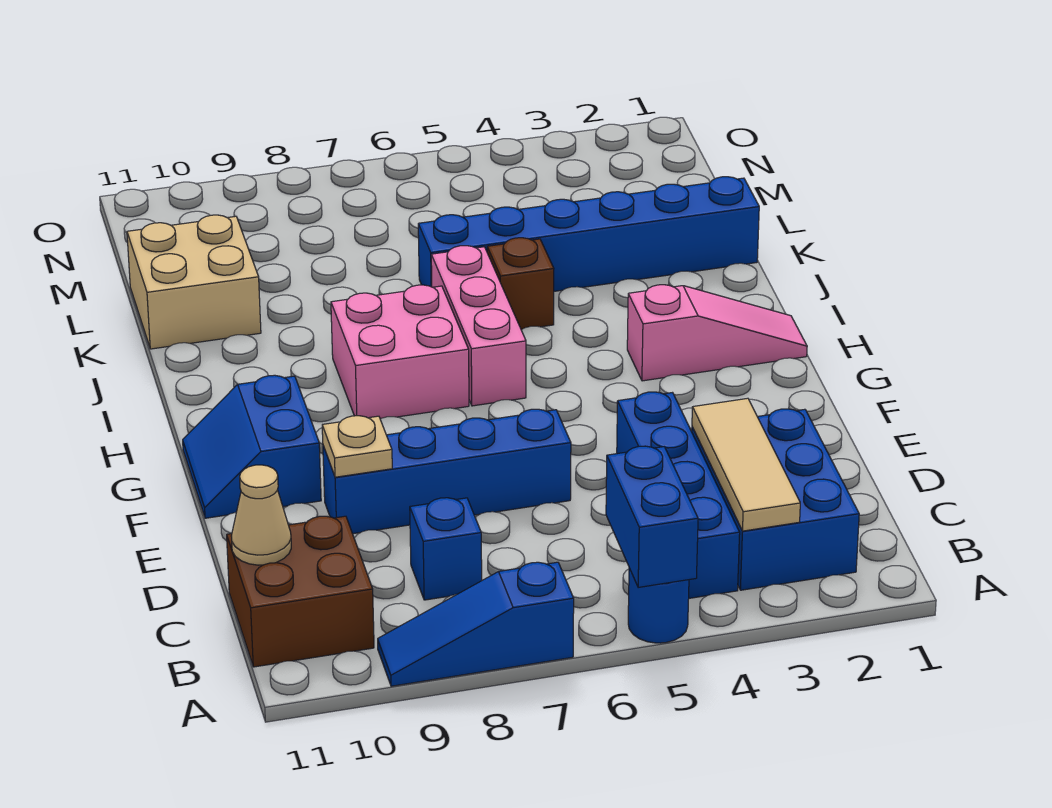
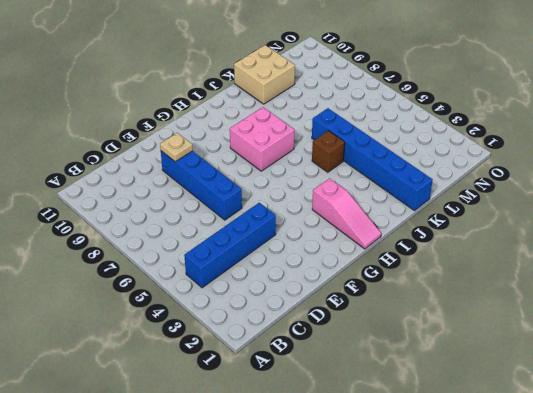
none -> blue 1x1 round brick [628,568,689,643]
none -> blue 1x3 slope [378,562,574,686]
none -> blue 2x3 brick [692,409,859,590]

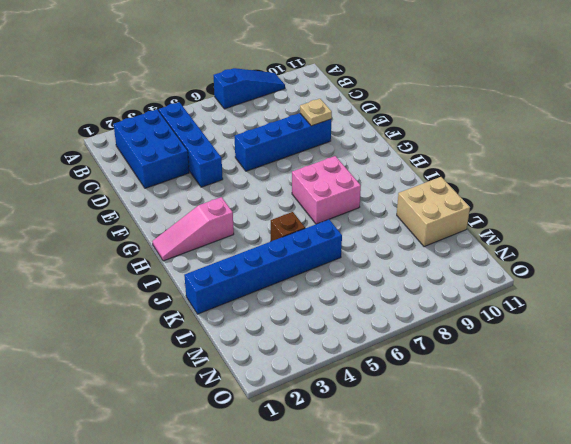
none -> blue 1x1 round brick [628,568,689,643]
none -> brown 2x2 brick [227,516,374,667]
none -> blue 1x1 brick [410,498,482,600]

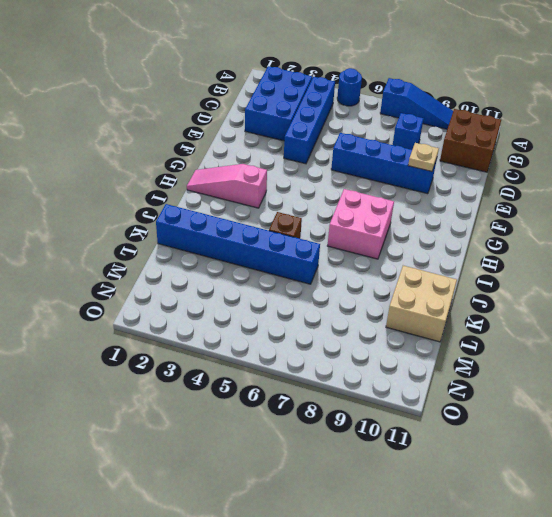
none -> blue 2x2 slope [183,375,321,518]
none -> pink 1x3 brick [431,246,526,406]
none -> blue 1x2 brick [606,446,698,587]

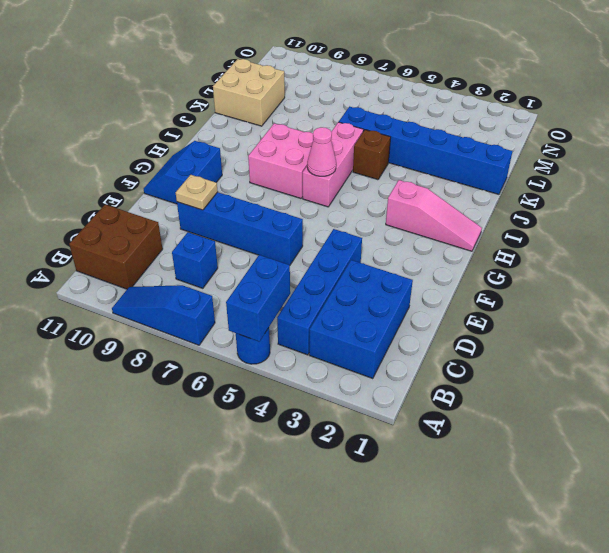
pink 1x1 cone [307,127,336,176] -> none
none -> tan 1x3 tile [692,398,800,531]
none -> tan 1x1 cone [231,465,291,565]

